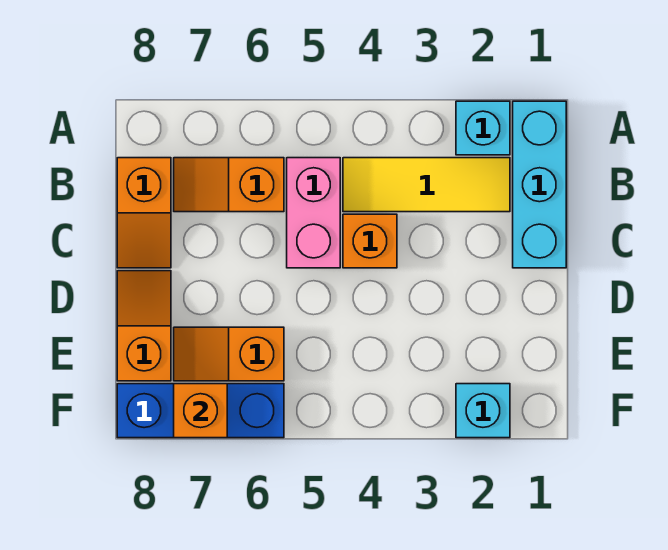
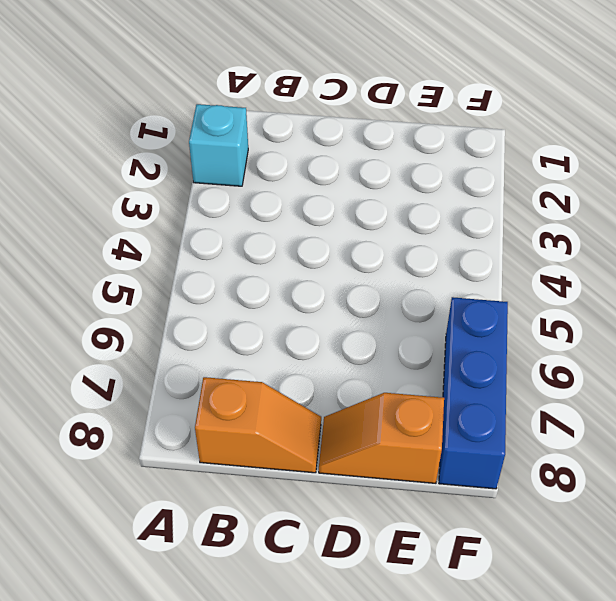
none -> cyan 1x3 brick [513,101,566,268]
none -> yellow 1x3 tile [343,158,510,212]
none -> pink 1x2 brick [287,158,340,268]

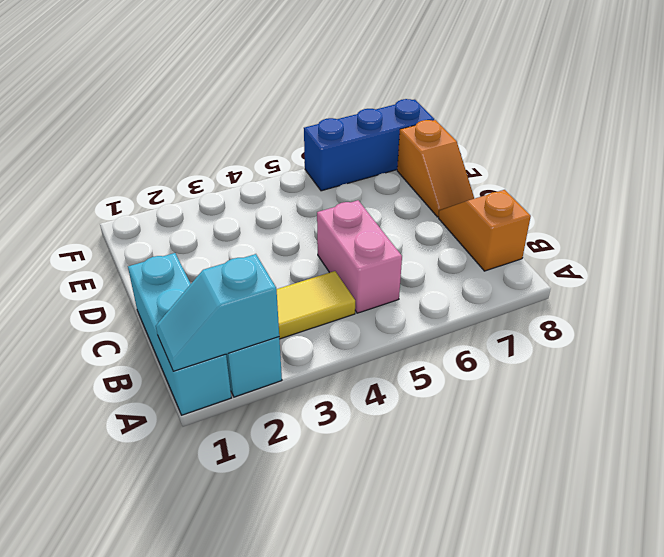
cyan 1x2 slope [156,254,279,371] -> none
none -> orange 1x2 slope [174,158,284,212]
none -> orange 1x1 brick [343,214,397,268]
none -> orange 1x2 slope [174,327,284,381]

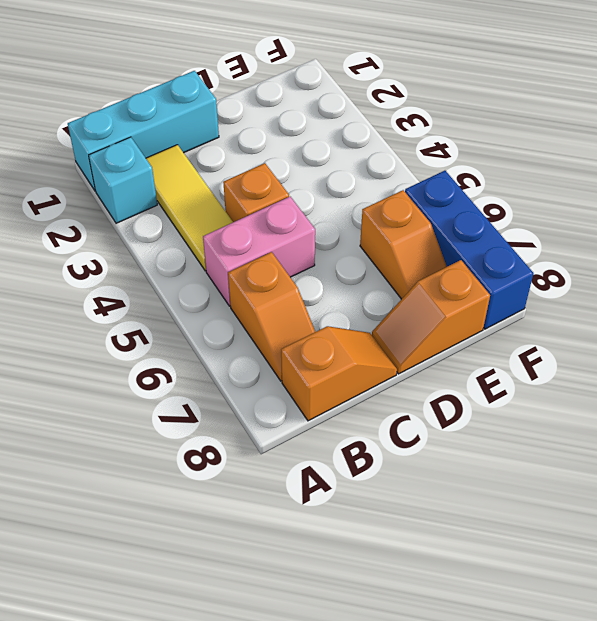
none -> cyan 1x1 brick [456,384,510,438]
none -> orange 1x1 brick [174,384,227,438]

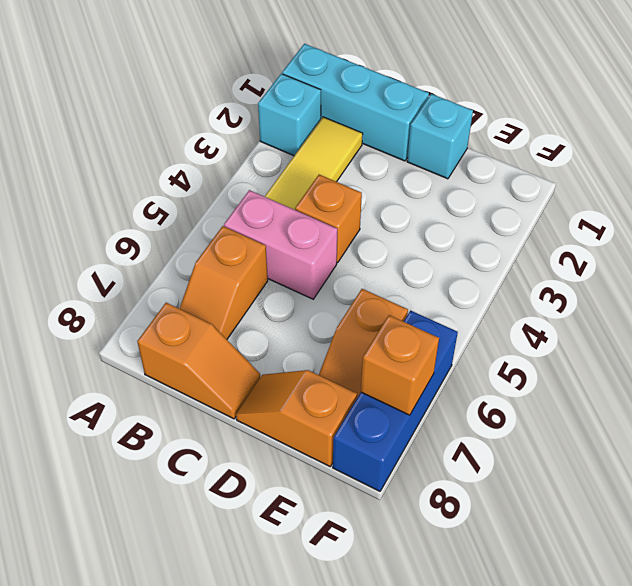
cyan 1x1 brick [407,94,473,179] -> cyan 1x1 brick moved to [456,384,510,438]

